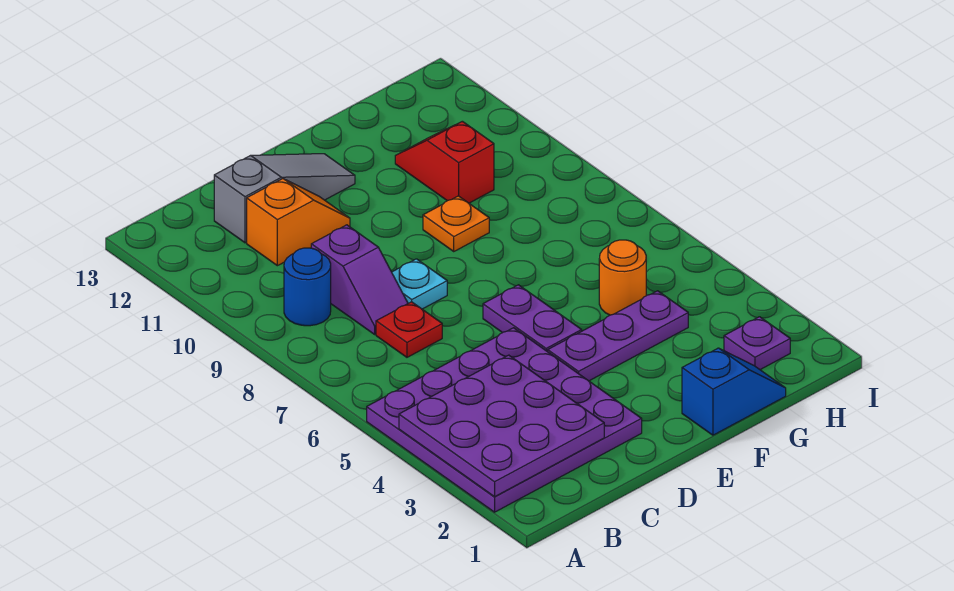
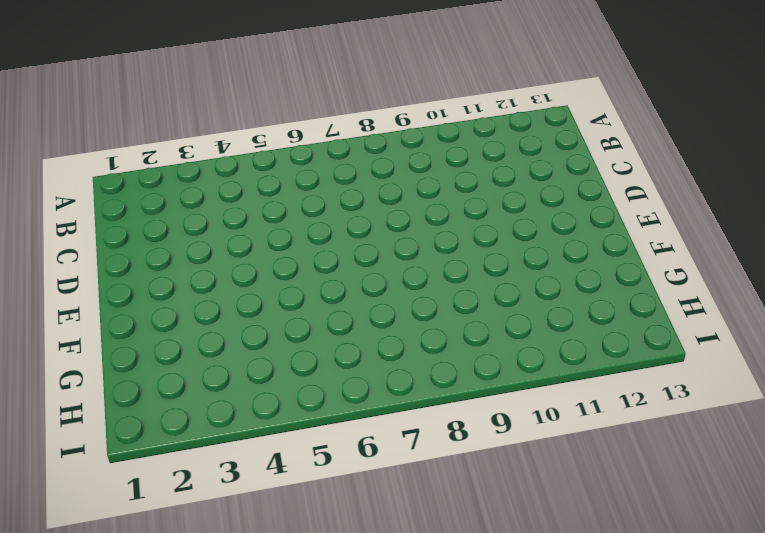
none -> purple 4x4 plate [367,328,642,512]
none -> blue 1x1 round brick [284,248,331,326]
none -> red 1x1 plate [376,302,442,357]

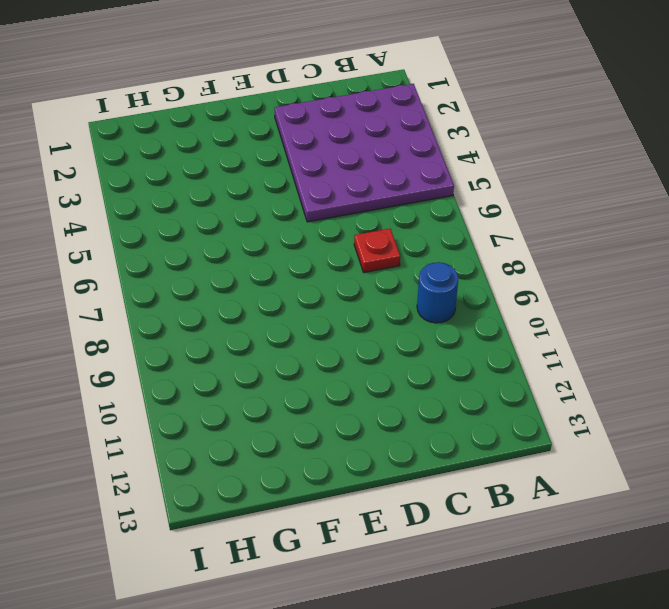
none -> purple 1x2 slope [311,225,408,334]
none -> orange 1x2 slope [247,179,350,266]
none -> grey 1x3 slope [214,154,355,243]

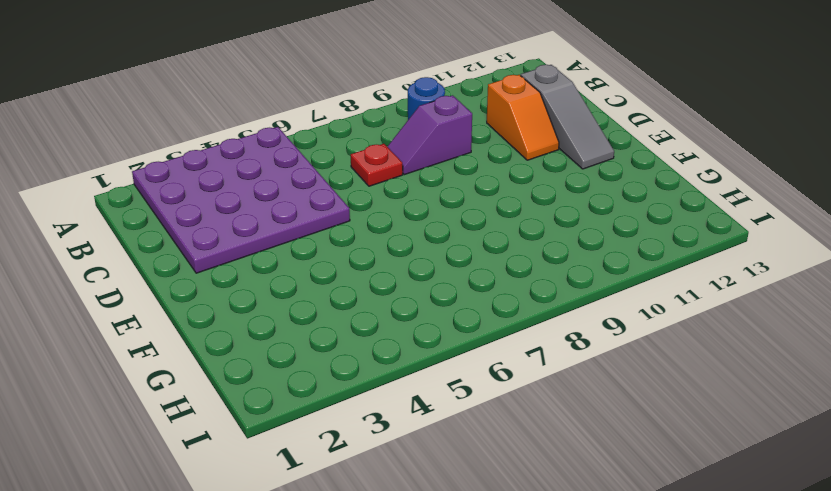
none -> cyan 1x1 plate [392,259,447,309]
none -> purple 1x3 plate [548,291,688,381]
none -> purple 1x2 plate [483,285,582,352]

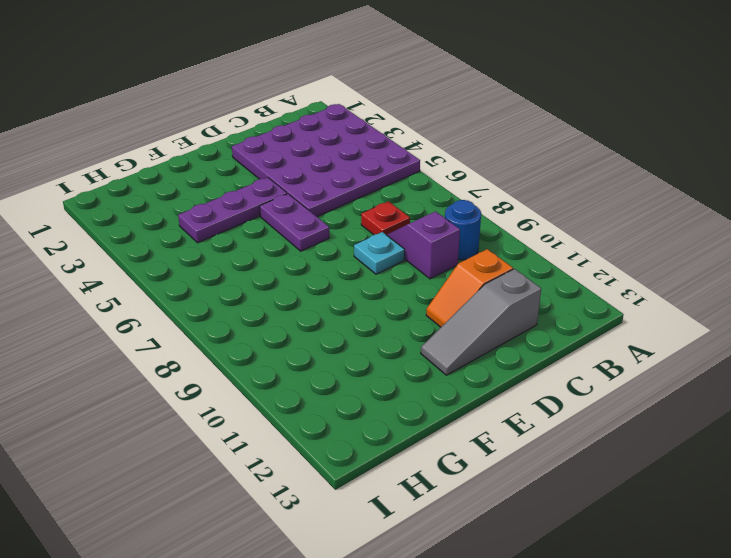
none -> blue 1x2 slope [682,348,786,435]
none -> orange 1x1 plate [423,196,489,251]
none -> orange 1x1 round brick [599,240,646,315]

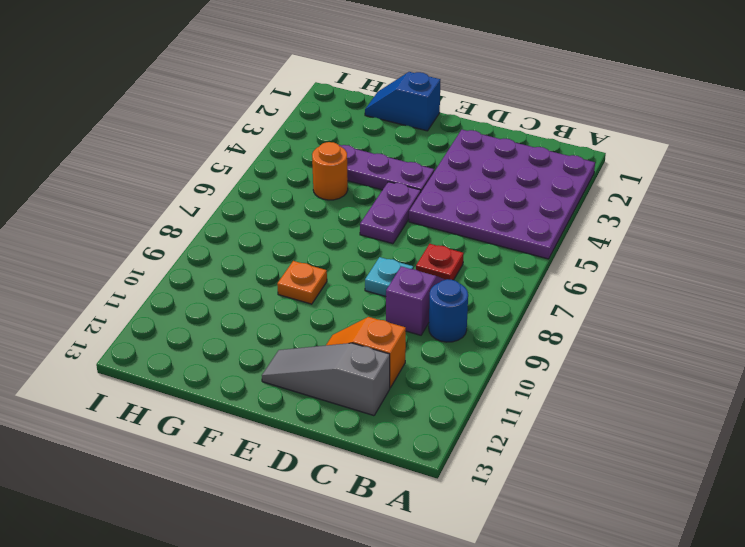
none -> red 1x2 slope [395,121,494,203]
none -> purple 1x1 plate [724,317,790,370]
none -> purple 3x3 plate [399,355,604,497]

